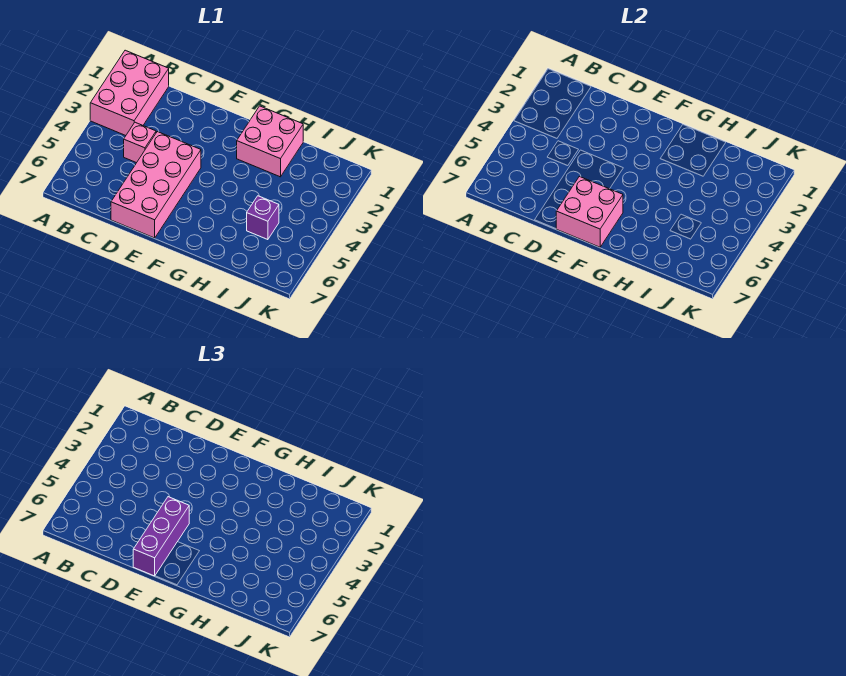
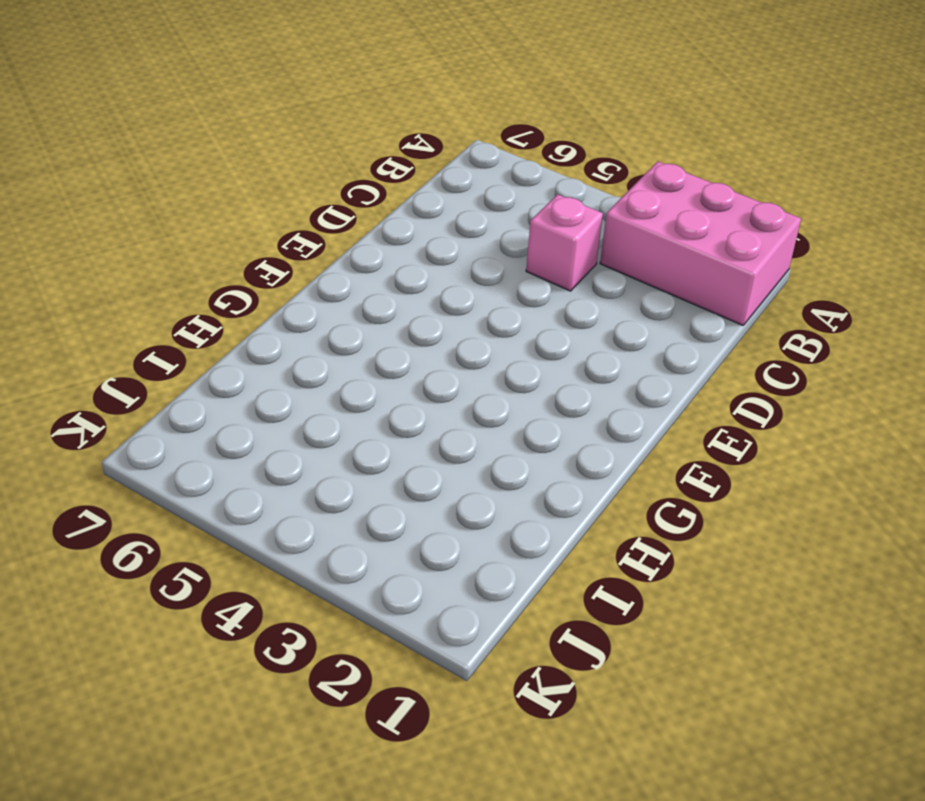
none -> pink 2x4 brick [111,132,201,238]
none -> pink 2x2 brick [237,106,303,177]

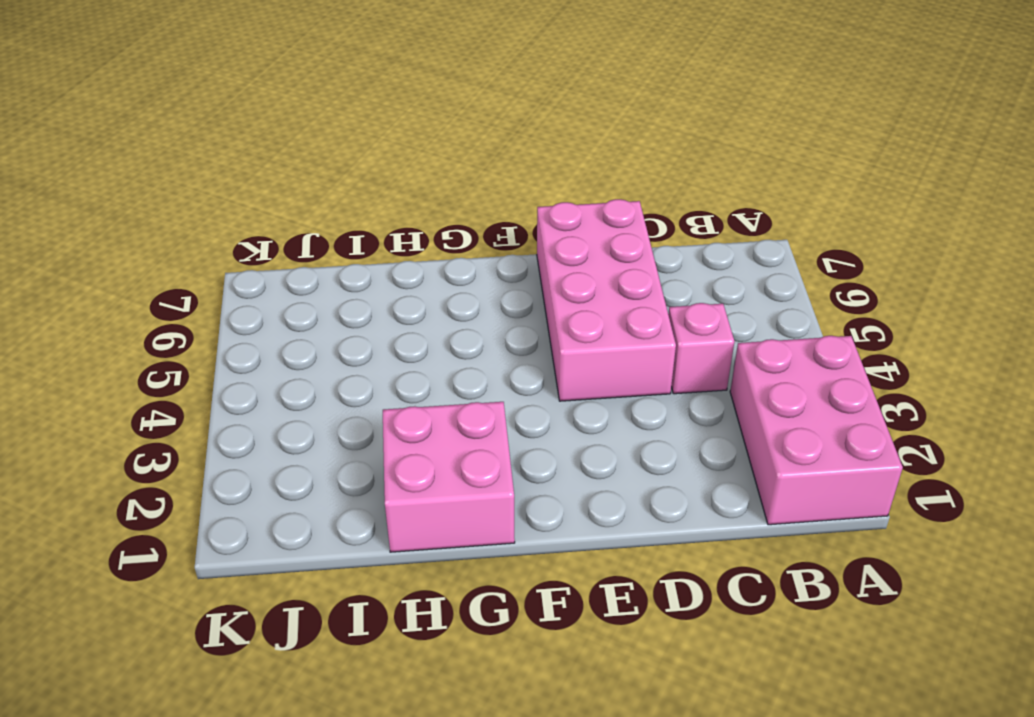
none -> purple 1x1 brick [247,196,279,240]
none -> pink 2x2 brick [556,176,623,247]

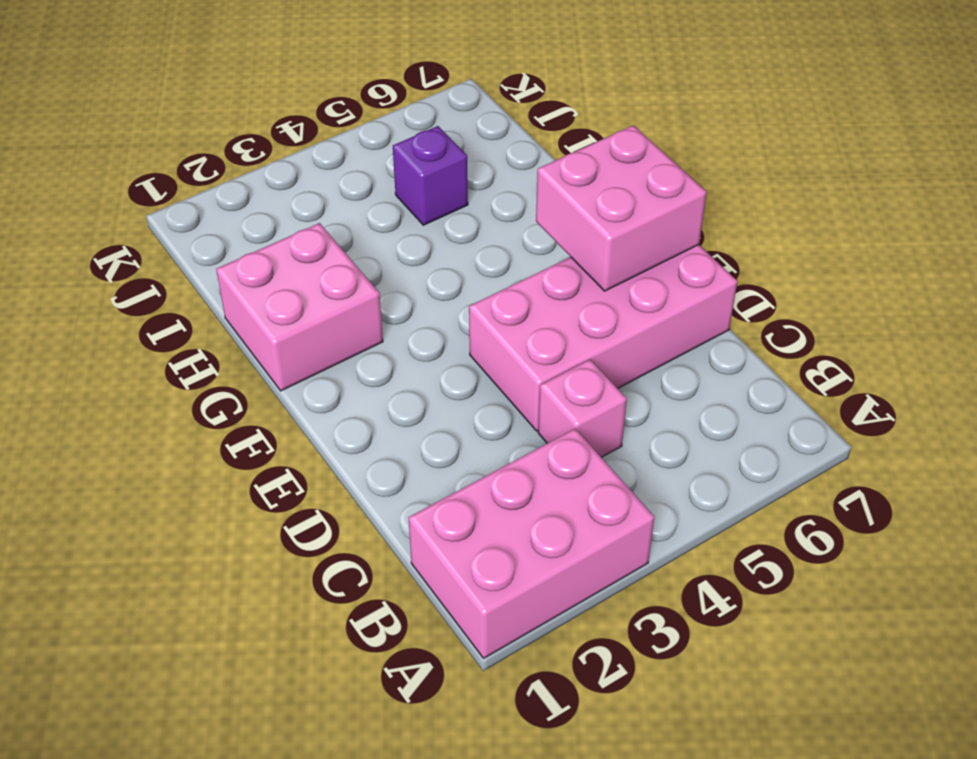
none -> purple 1x3 brick [133,497,189,576]

